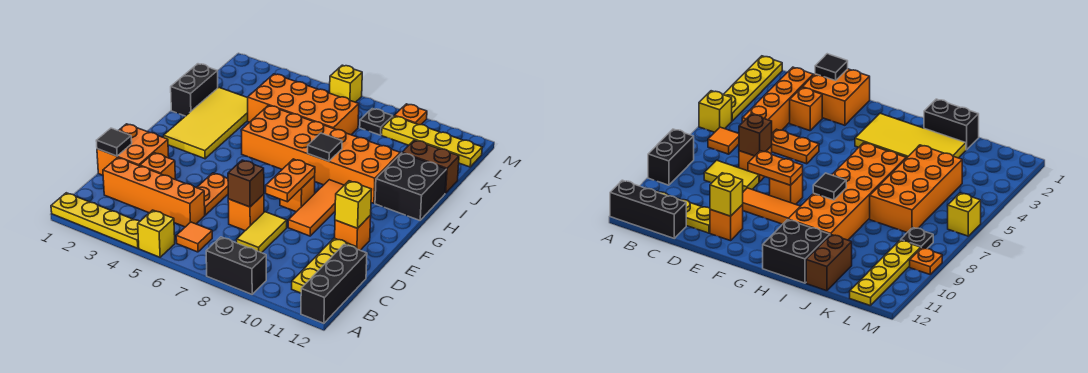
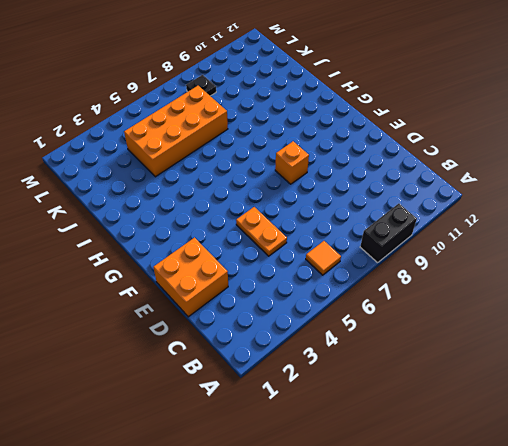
none -> yellow 1x4 plate [51,193,140,248]
none -> yellow 1x1 brick [138,210,175,257]
none -> black 1x3 brick [301,244,367,323]
none -> yellow 1x3 plate [292,238,356,293]

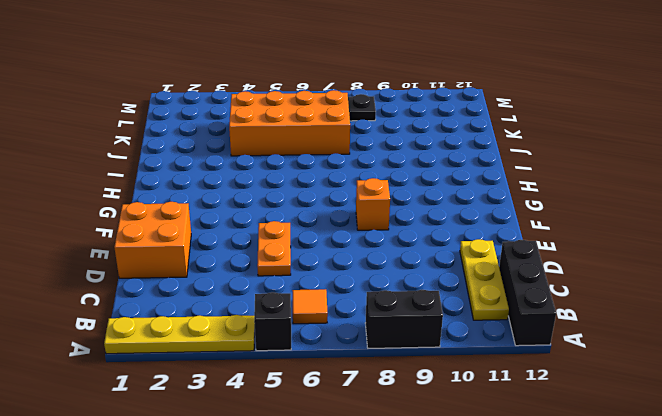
black 1x1 brick [254,292,291,351] -> yellow 1x1 brick [138,210,175,257]
none -> orange 1x4 brick [103,158,205,227]
none -> yellow 1x2 tile [237,212,287,253]
none -> orange 1x1 brick [140,153,175,179]
none -> orange 1x1 brick [228,194,264,231]

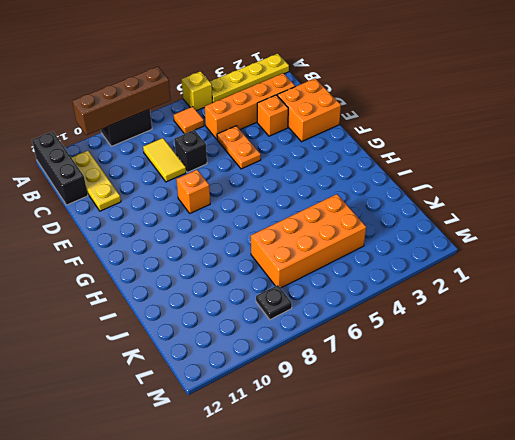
brown 1x4 brick [72,67,171,135] -> none
black 1x1 brick [174,130,207,173] -> orange 1x1 brick [228,194,264,231]
none -> orange 1x3 tile [288,180,344,236]
none -> orange 1x1 brick [335,215,371,250]
none -> yellow 2x4 tile [164,88,248,159]
none -> orange 2x6 brick [241,106,400,203]

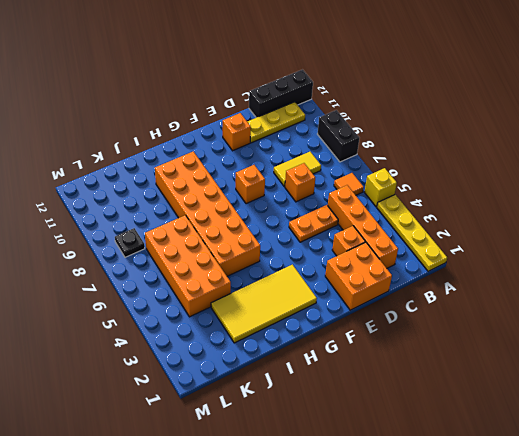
none -> orange 1x3 tile [288,180,344,236]
none -> black 2x2 brick [375,153,447,220]
none -> black 1x2 brick [171,64,218,116]
none -> brown 1x2 brick [402,140,459,193]

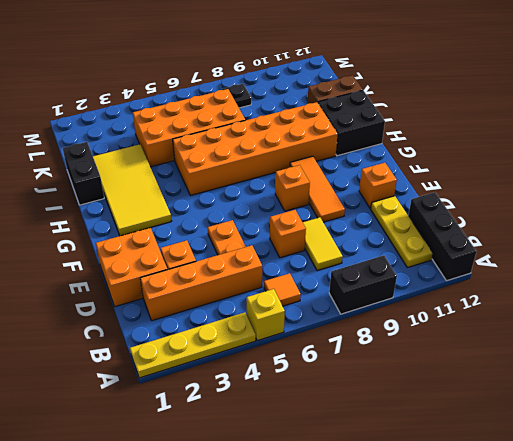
none -> yellow 1x4 plate [382,116,482,167]
none -> yellow 1x1 brick [330,65,362,102]
none -> orange 1x1 plate [395,104,427,125]
none -> black 1x1 tile [96,128,132,156]

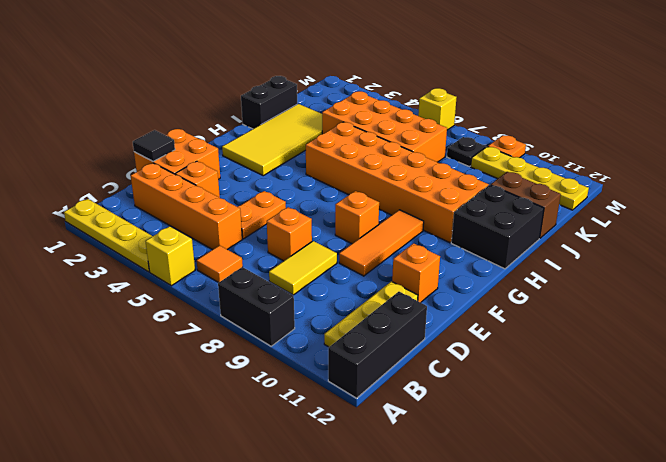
none -> brown 1x1 brick [228,160,264,207]
none -> orange 1x2 plate [266,159,315,202]
none -> yellow 1x1 brick [335,181,372,228]
none -> black 1x1 tile [308,133,342,161]

